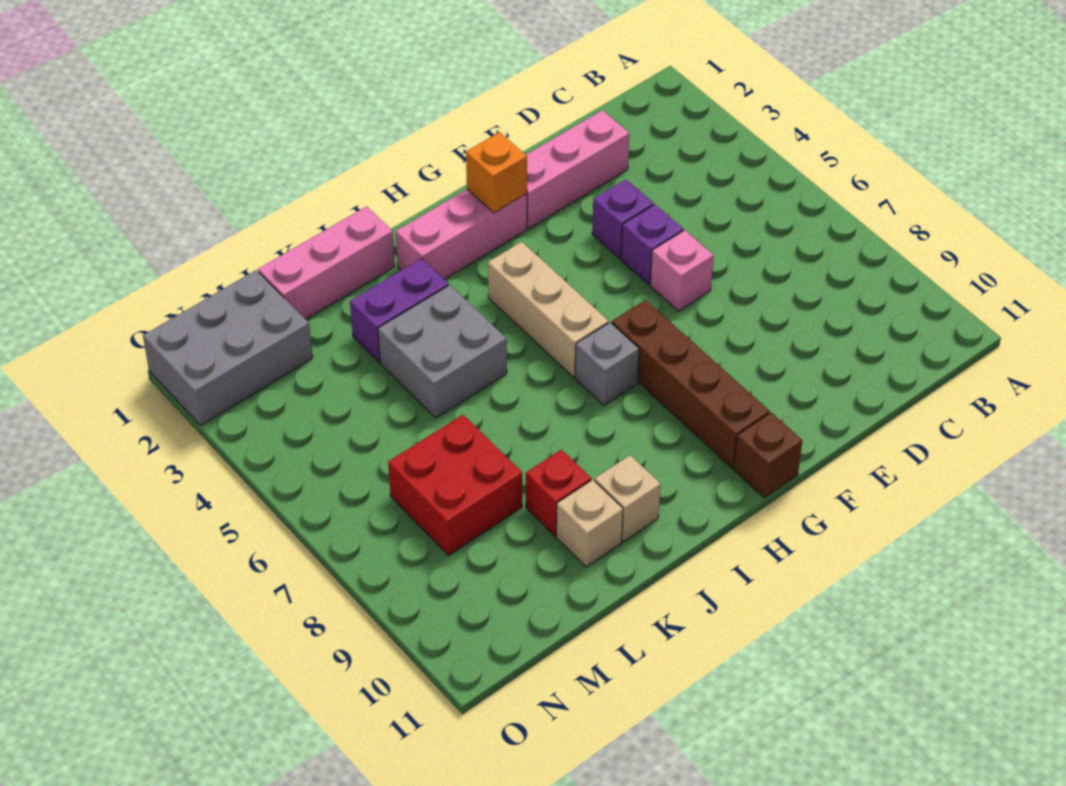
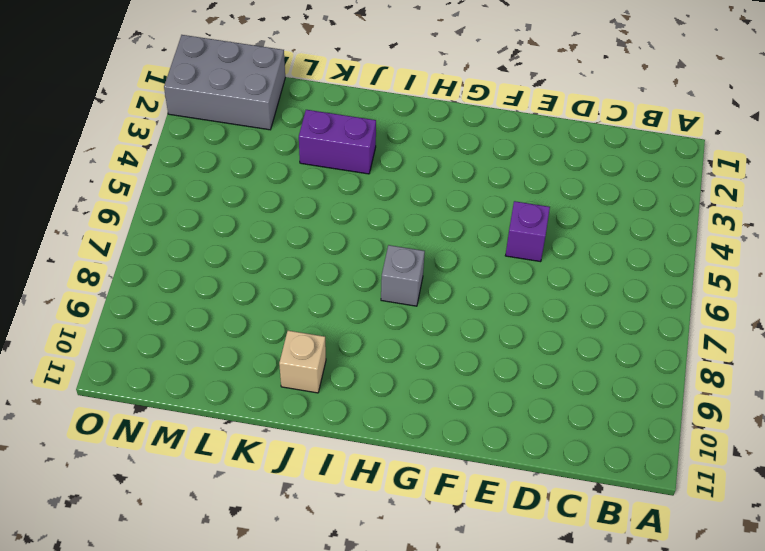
none -> pink 1x3 brick [526,110,629,228]
none -> purple 1x1 brick [592,179,654,259]
none -> pink 1x1 brick [650,230,714,311]

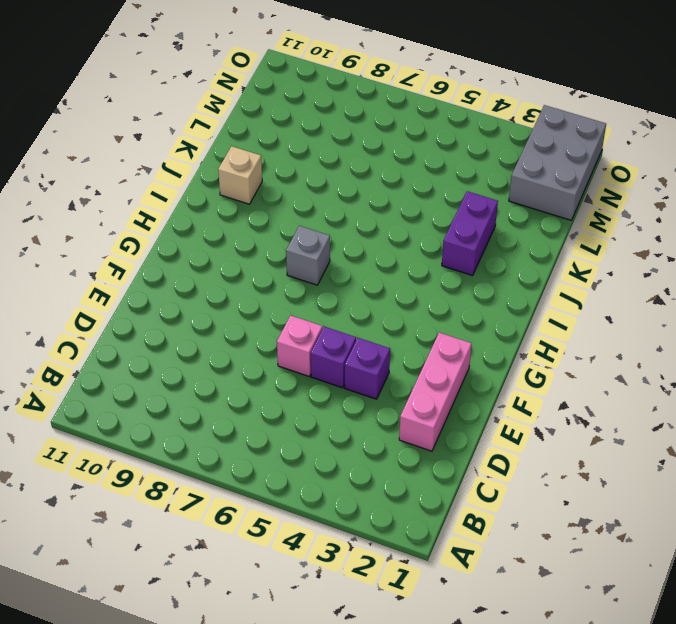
none -> pink 1x3 brick [396,189,527,279]
none -> brown 1x4 brick [612,300,770,468]
none -> brown 1x1 brick [734,413,802,498]

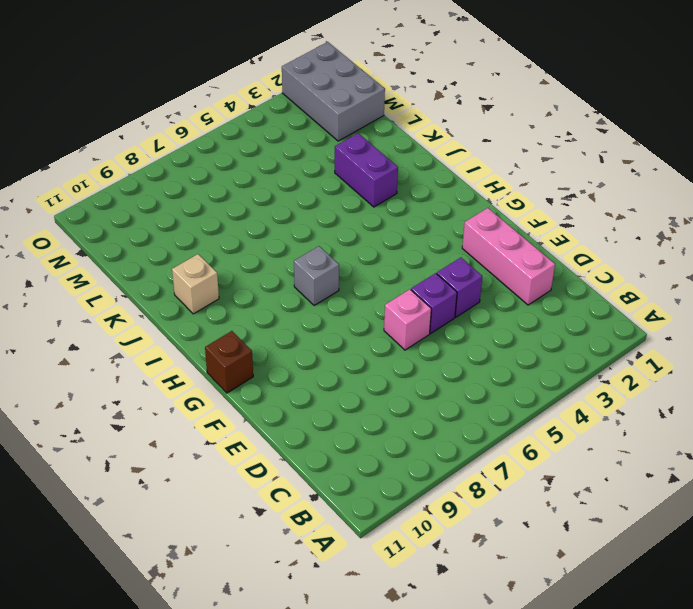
none -> pink 1x3 brick [396,189,527,279]
none -> brown 1x4 brick [612,300,770,468]
none -> tan 1x3 brick [488,242,609,377]

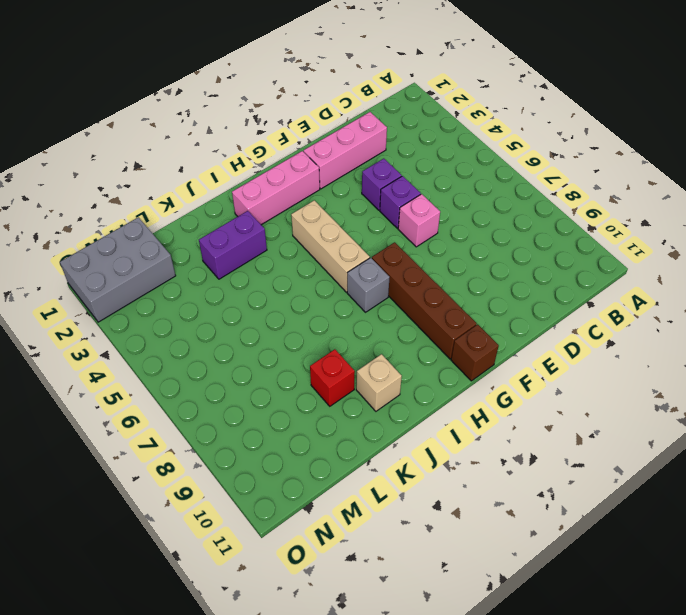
none -> pink 1x3 brick [258,206,395,319]
none -> grey 2x2 brick [378,285,507,418]
none -> tan 1x1 brick [556,480,623,567]

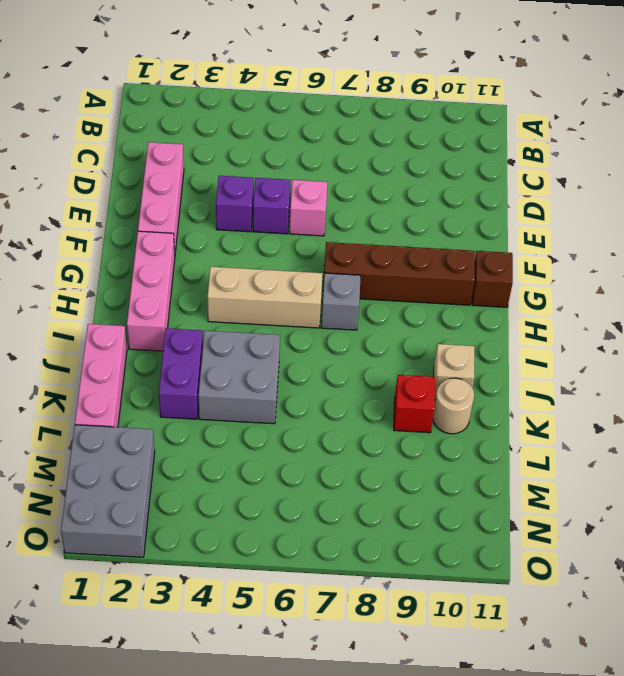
tan 1x1 round brick [433,378,474,434] -> tan 1x1 brick [556,480,623,567]
none -> red 2x2 brick [388,415,522,555]
none -> orange 1x1 brick [466,132,527,213]

